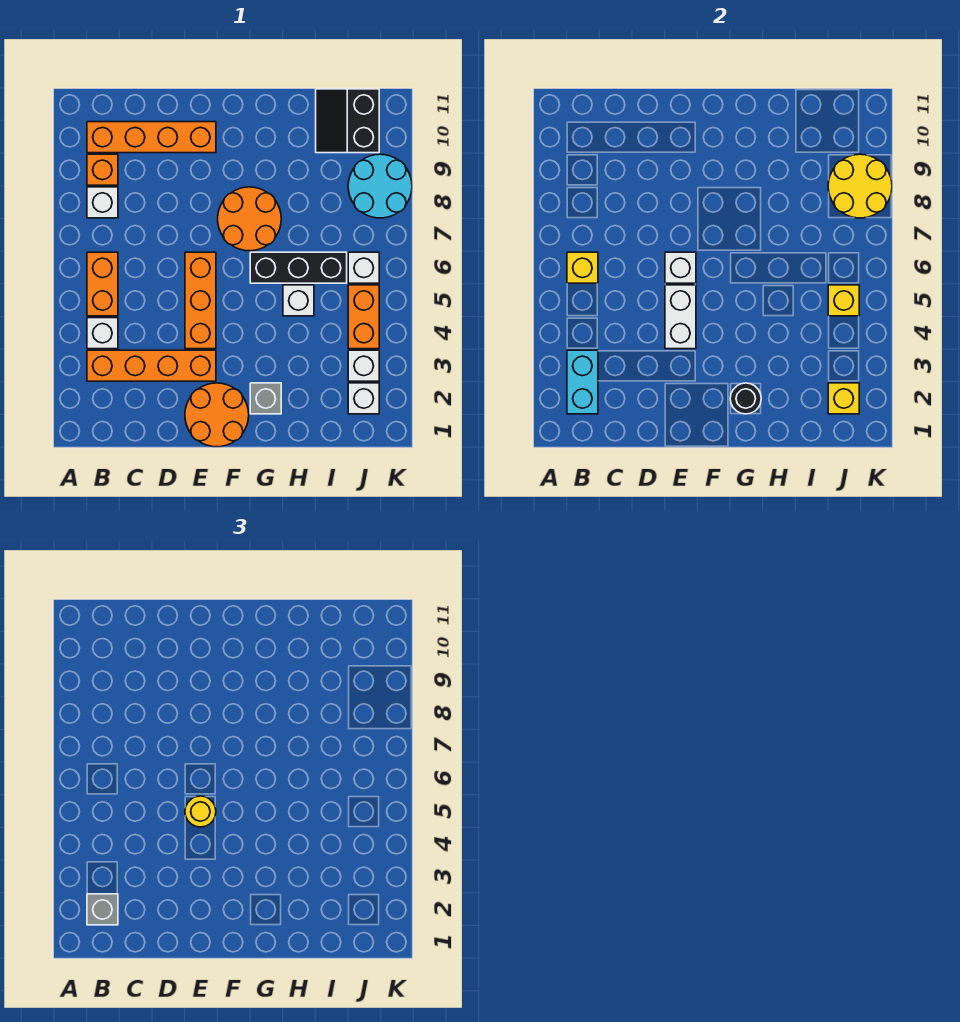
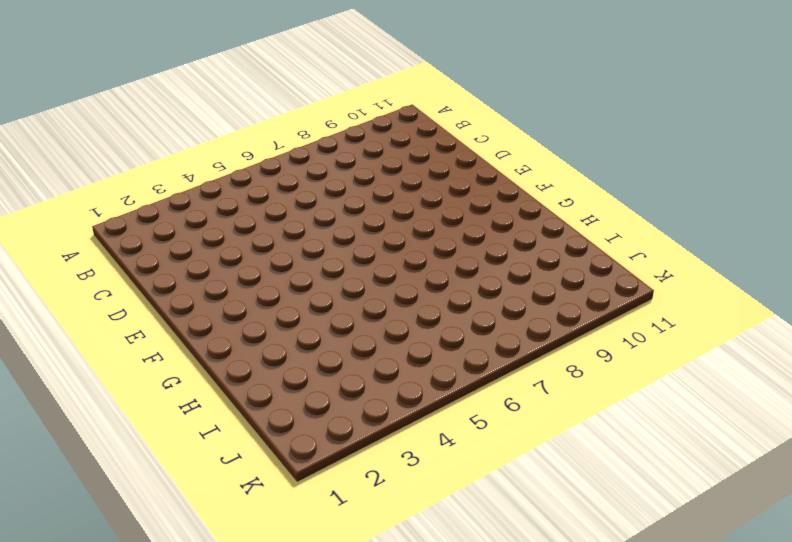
none -> orange 1x4 brick [87,350,216,381]
none -> white 1x1 brick [87,318,118,349]
none -> orange 1x2 brick [87,252,118,316]

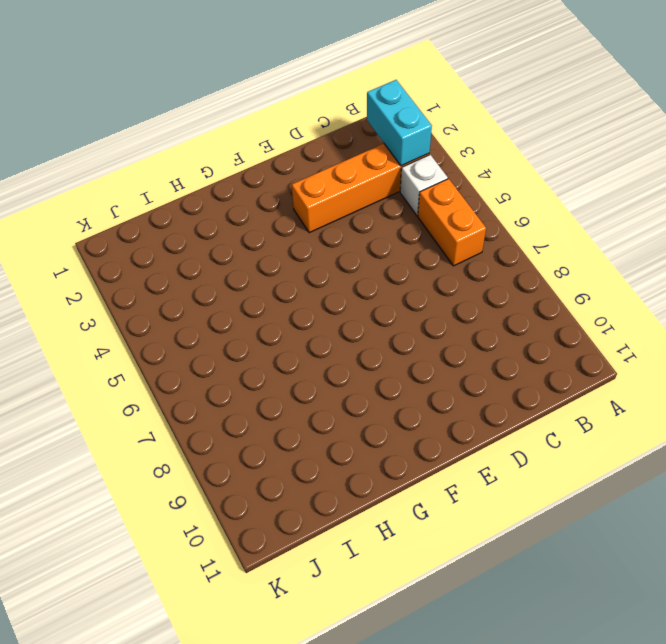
none -> white 1x1 brick [87,187,118,218]
none -> orange 1x1 brick [87,154,118,185]
none -> orange 1x4 brick [87,122,216,153]

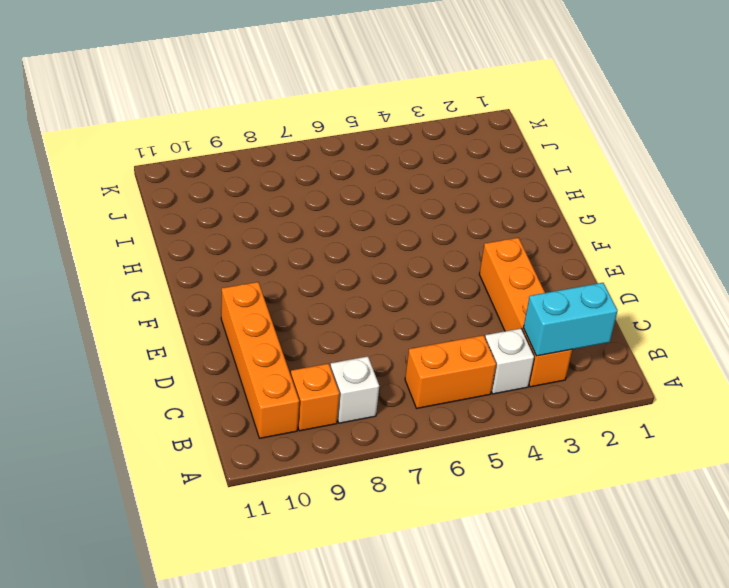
none -> orange 2x2 round brick [185,383,249,447]
none -> orange 1x3 brick [185,252,216,349]
none -> orange 2x2 round brick [218,187,281,251]

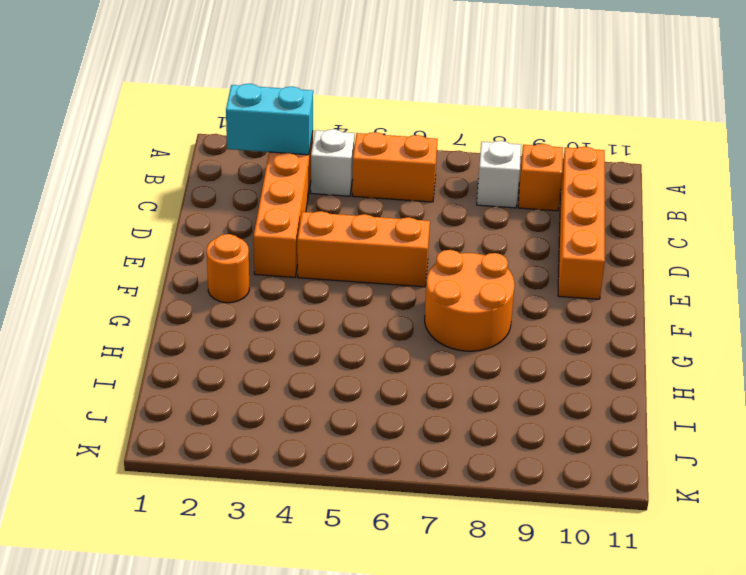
orange 1x1 round brick [207,234,250,303] -> orange 2x2 round brick [185,383,249,447]
none -> grey 1x1 brick [250,383,281,414]
none -> black 1x3 brick [250,252,347,283]
none -> white 1x1 brick [283,285,314,316]

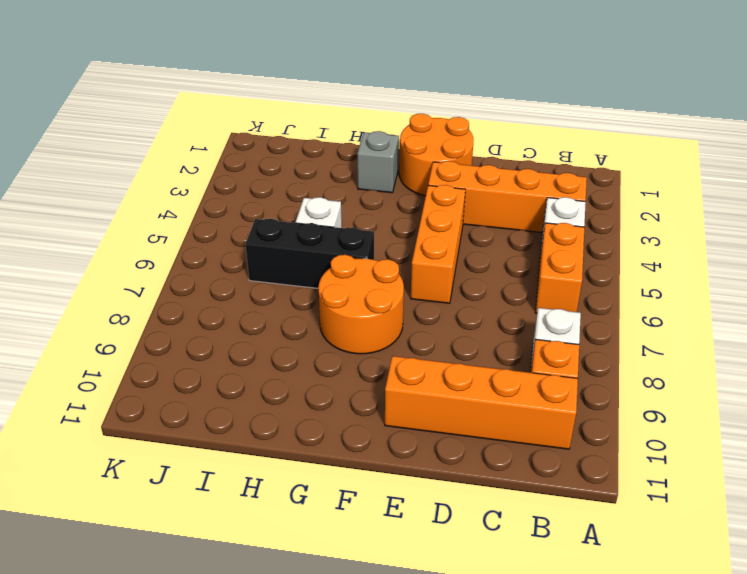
none -> black 2x2 slope [316,89,379,153]
none -> white 1x1 brick [348,383,379,414]
none -> white 1x1 brick [348,350,379,381]

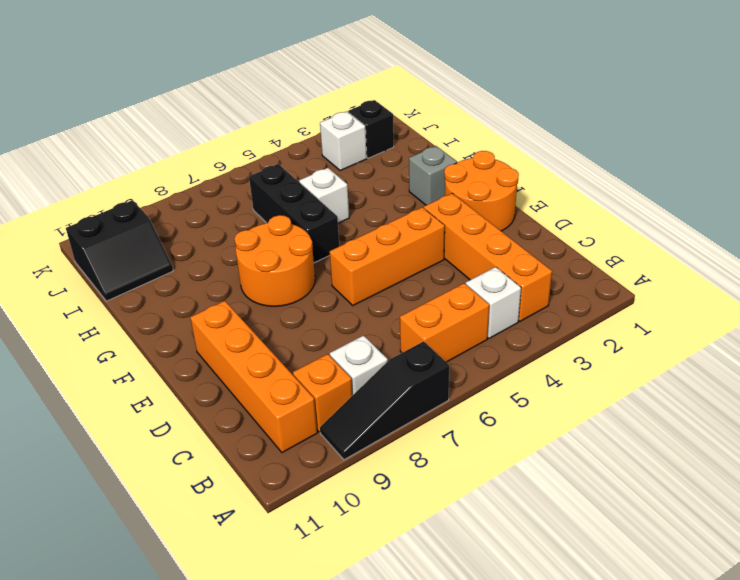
black 1x3 slope [320,341,449,460] -> none
black 1x1 brick [348,100,394,158] -> white 1x1 brick [348,383,379,414]
none -> orange 1x2 brick [348,285,379,349]
none -> white 1x1 brick [348,252,379,283]
none -> cyan 2x2 round brick [348,154,412,218]

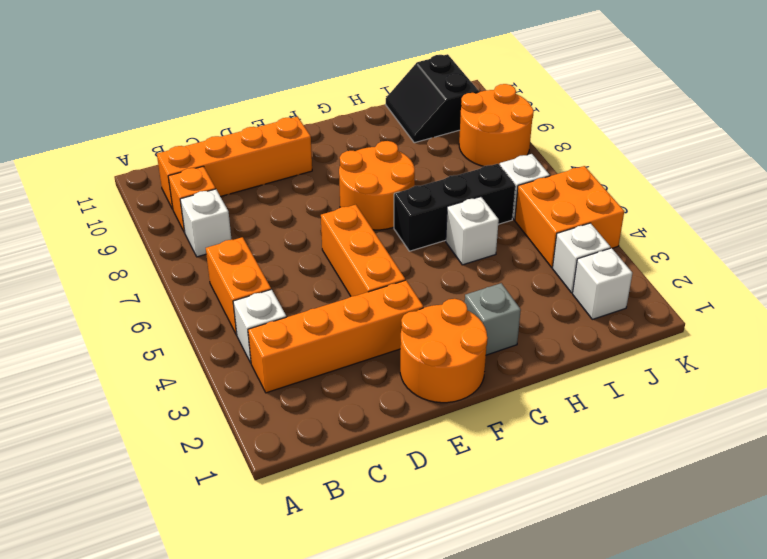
orange 2x2 brick [515,166,624,267] -> orange 1x2 brick [348,285,379,349]
orange 2x2 round brick [459,84,534,166] -> cyan 2x2 round brick [348,154,412,218]
none -> cyan 1x2 brick [567,350,598,414]
none -> yellow 1x1 brick [567,252,598,283]
none -> white 1x2 brick [665,285,696,349]

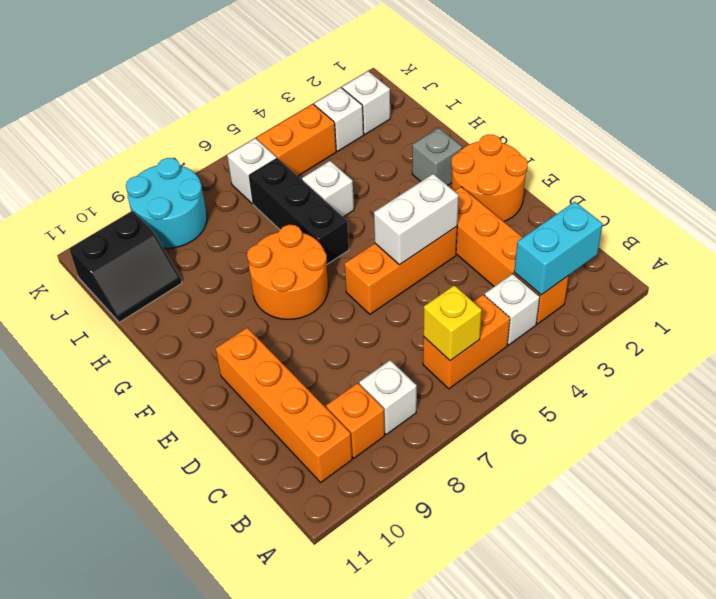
none -> white 1x1 brick [665,252,696,283]
none -> black 1x1 round brick [730,383,761,414]
none -> yellow 1x1 brick [828,383,859,414]

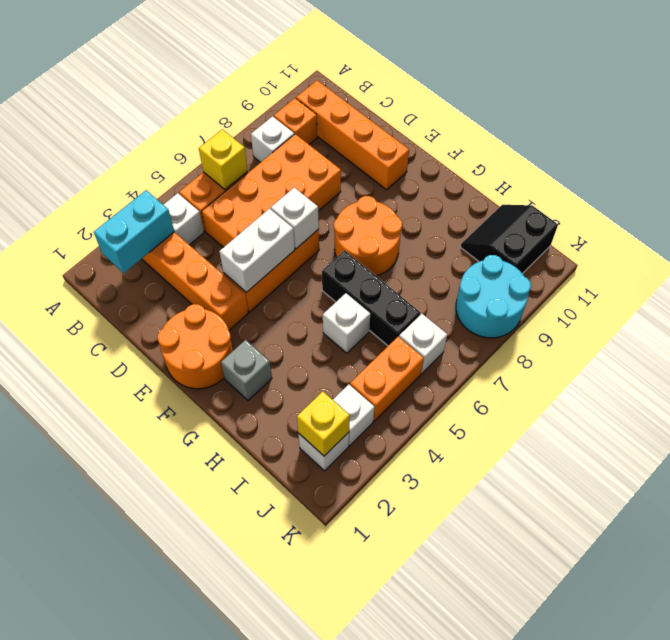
orange 2x4 brick [202,134,341,247] -> none
none -> black 1x1 round brick [730,383,761,414]
none -> yellow 1x1 brick [828,285,859,316]
none -> yellow 2x2 round brick [828,154,892,218]

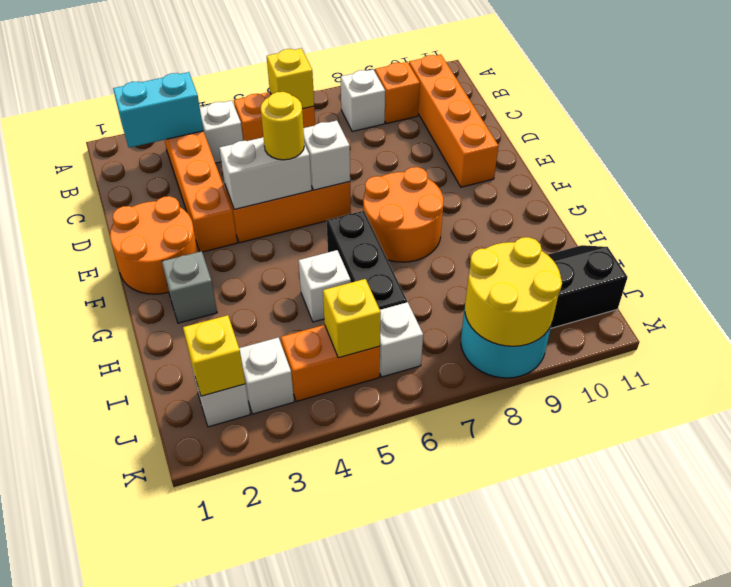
none -> black 1x1 round brick [730,383,761,414]
none -> grey 1x1 brick [87,894,118,925]

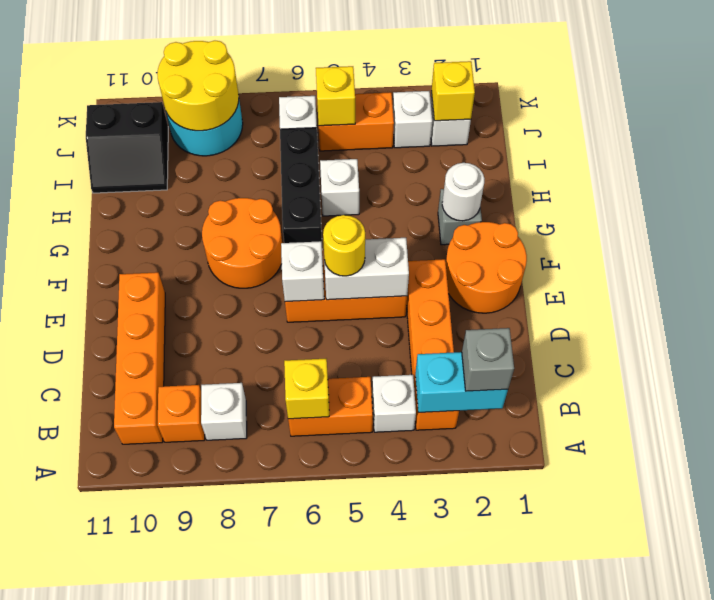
white 1x1 round brick [442,163,485,221] -> black 1x1 round brick [730,383,761,414]

